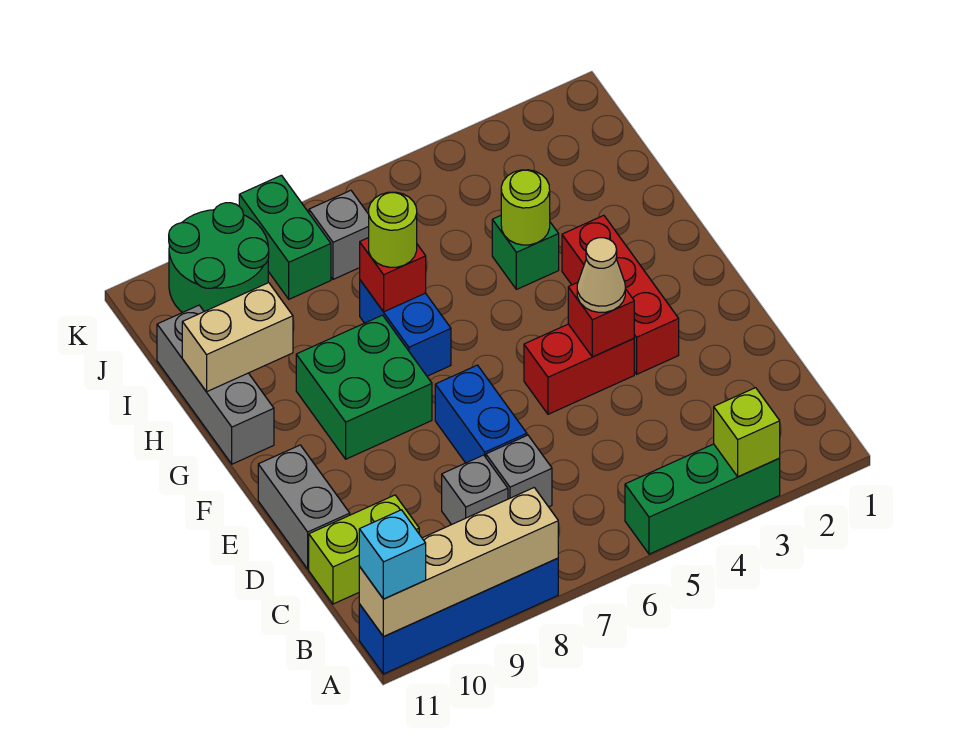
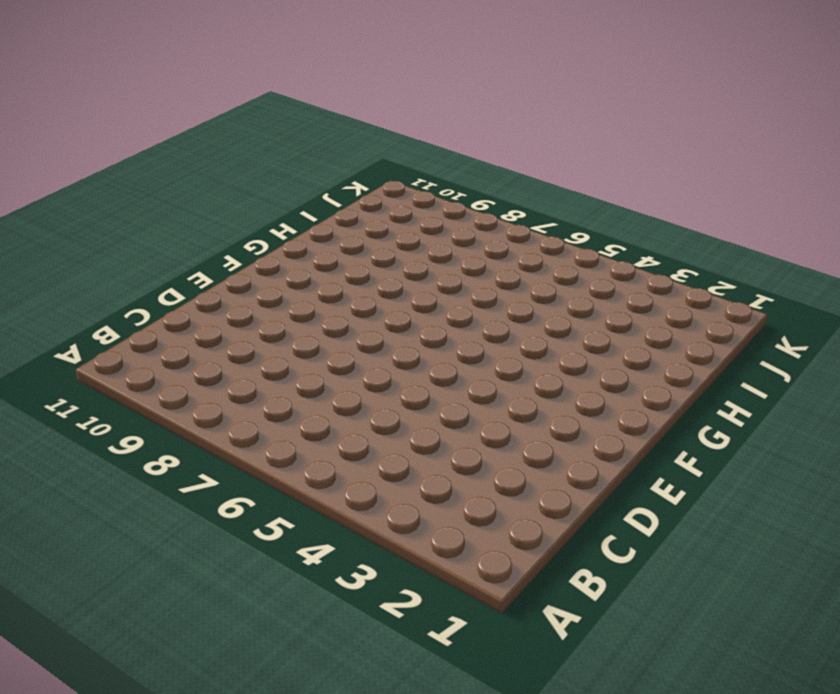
none -> green 1x3 brick [625,444,780,554]
none -> blue 1x4 brick [359,558,558,674]
none -> grey 1x1 brick [486,435,552,507]

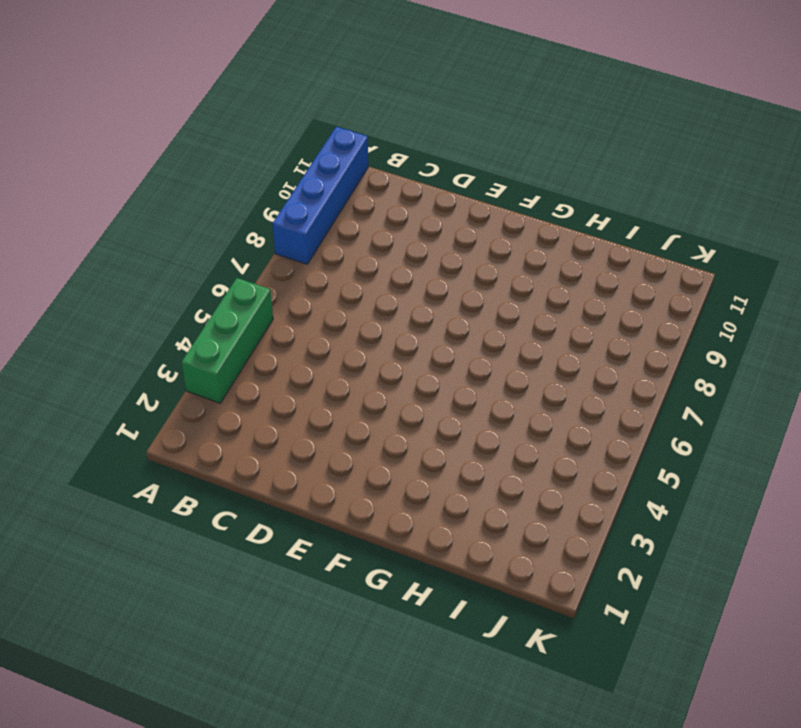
none -> grey 1x1 brick [486,435,552,507]
none -> grey 1x1 brick [442,455,508,525]
none -> lime 1x2 brick [309,495,419,604]

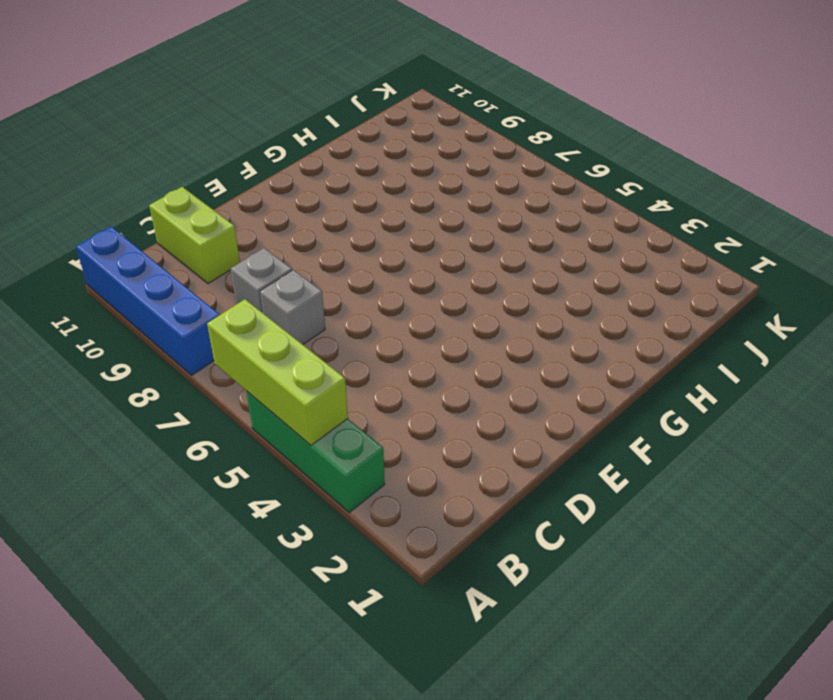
lime 1x3 brick [207,299,348,445] -> none
none -> blue 1x2 brick [435,365,527,463]
none -> grey 1x2 brick [258,445,350,569]
none -> red 1x3 brick [562,215,679,374]

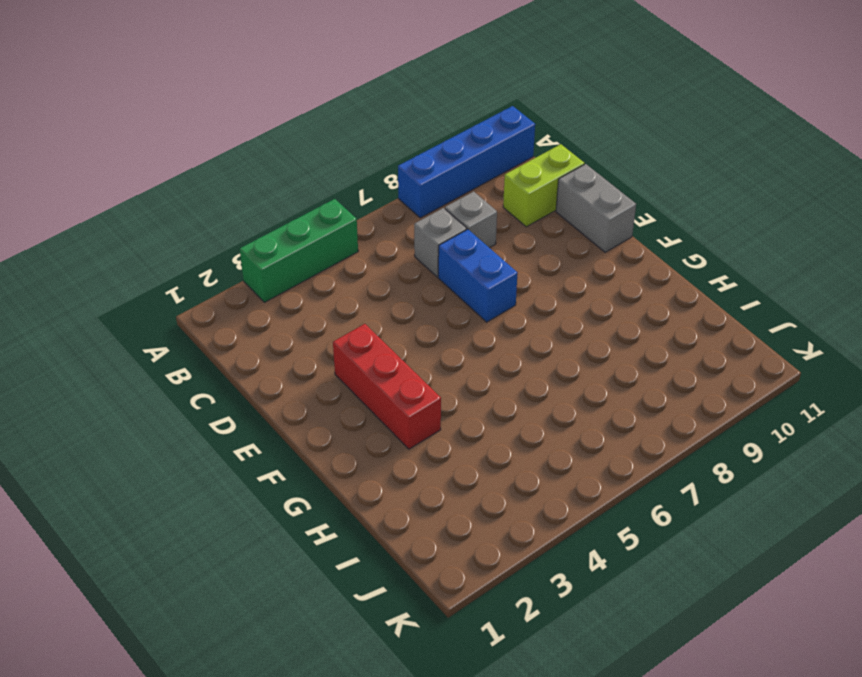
none -> red 1x2 brick [524,324,634,414]
none -> green 2x2 brick [296,315,432,459]
none -> blue 1x2 brick [360,280,451,376]

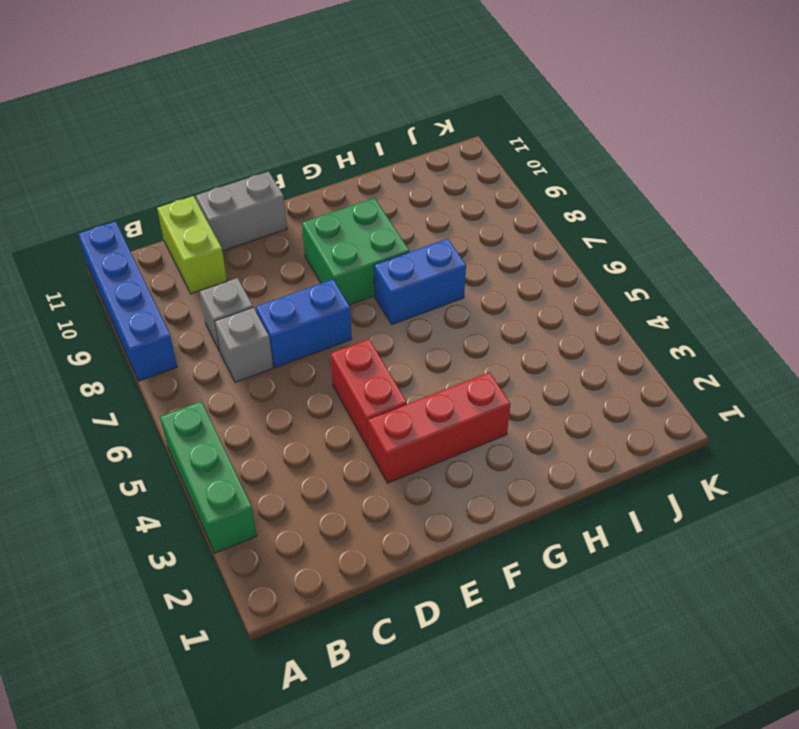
none -> grey 1x3 brick [157,305,274,464]
none -> green 1x1 brick [492,216,559,289]
none -> grey 1x1 brick [309,190,369,279]

